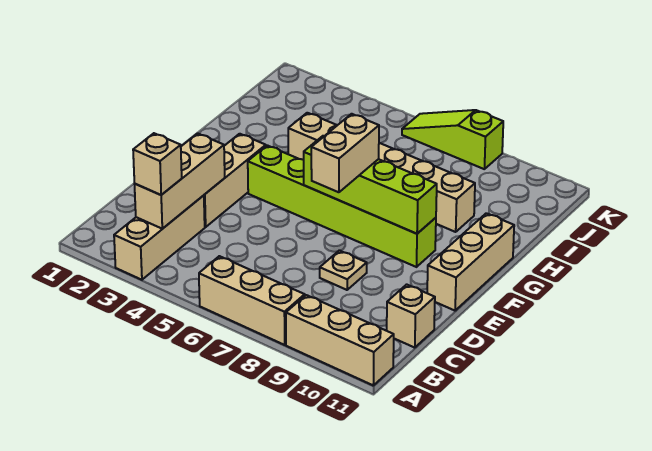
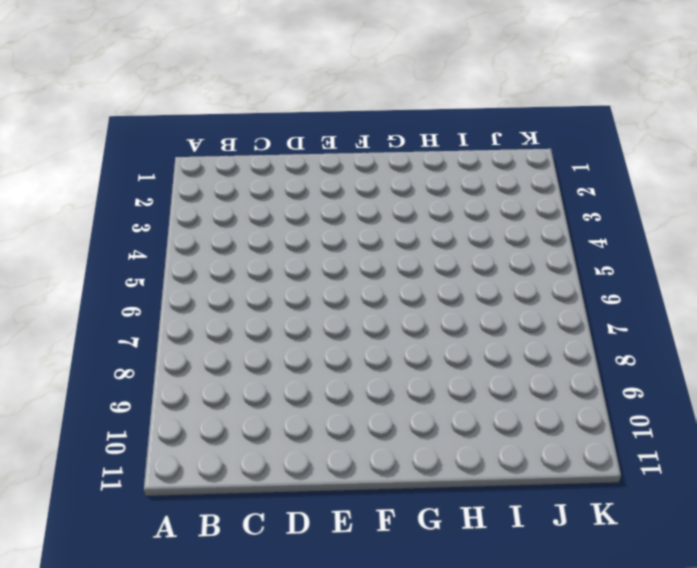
none -> tan 1x3 brick [114,195,205,280]
none -> tan 1x3 brick [199,256,305,345]
none -> tan 1x3 brick [286,295,394,385]

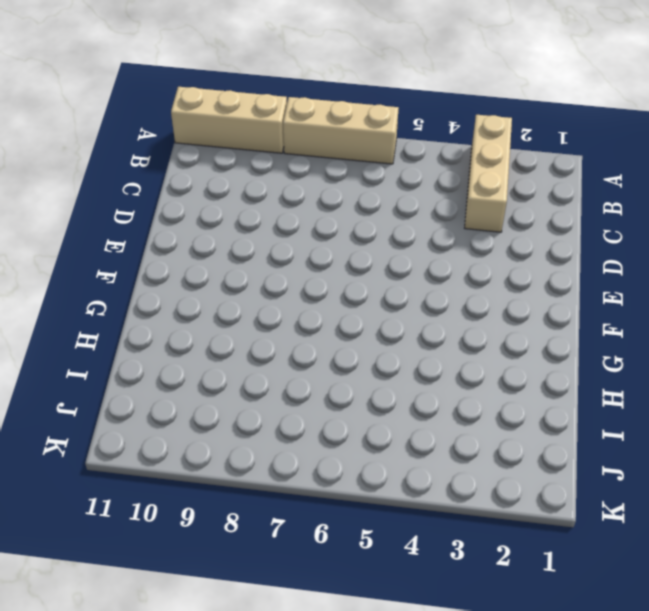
none -> tan 1x1 brick [387,284,435,348]
none -> tan 1x3 brick [204,134,266,227]
none -> tan 1x1 plate [320,250,367,290]

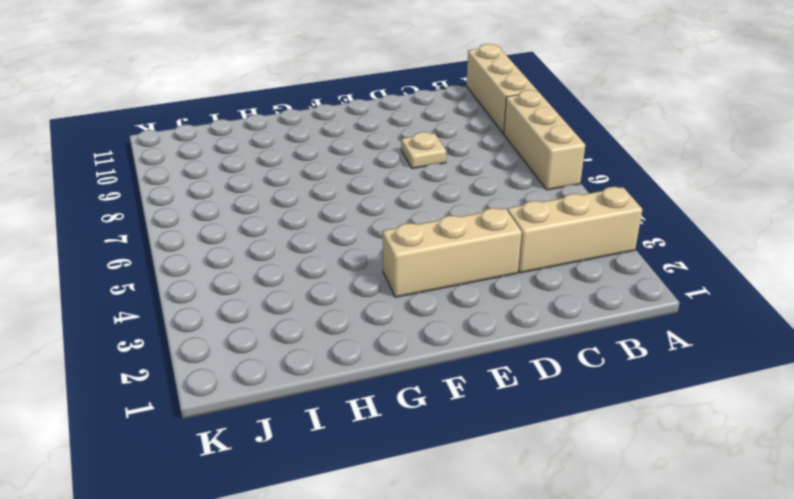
none -> tan 1x1 brick [387,284,435,348]
none -> tan 1x3 brick [427,213,514,311]
none -> lime 1x6 brick [248,145,436,267]

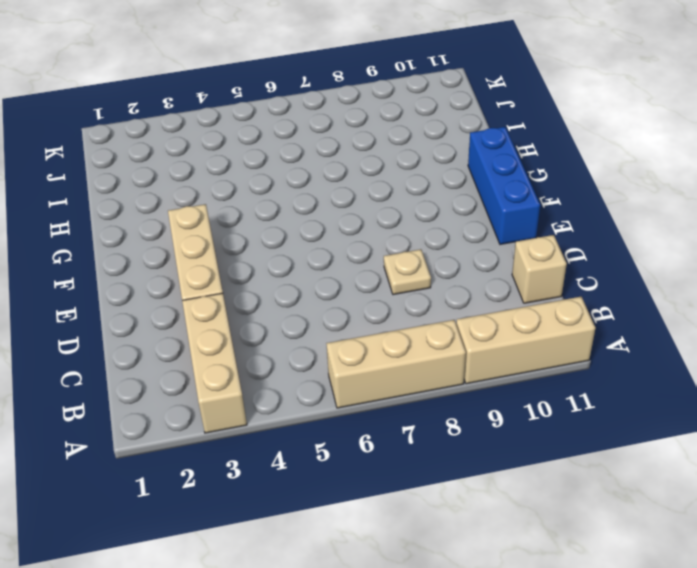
blue 1x3 brick [468,127,540,244] -> tan 1x3 brick [427,213,514,311]
none -> lime 1x6 brick [248,145,436,267]
none -> tan 1x6 brick [288,113,475,232]
none -> lime 1x3 slope [402,110,503,169]

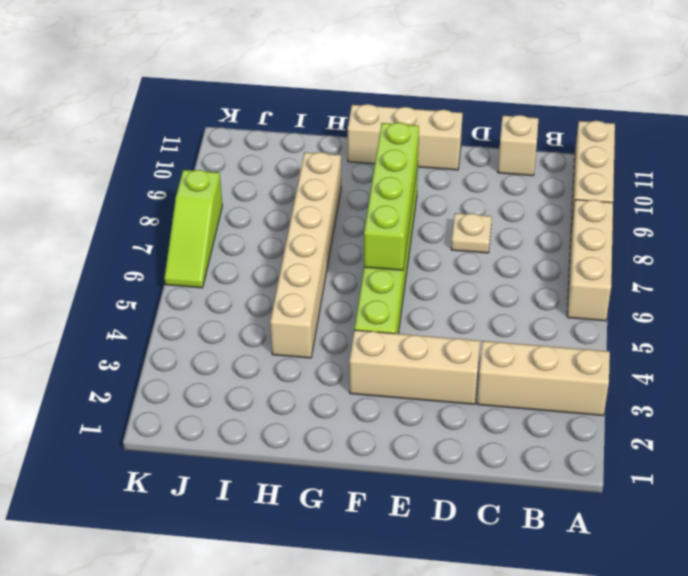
none -> tan 1x3 brick [135,133,225,229]
none -> tan 1x1 brick [133,133,182,195]
none -> tan 1x2 brick [311,114,379,192]

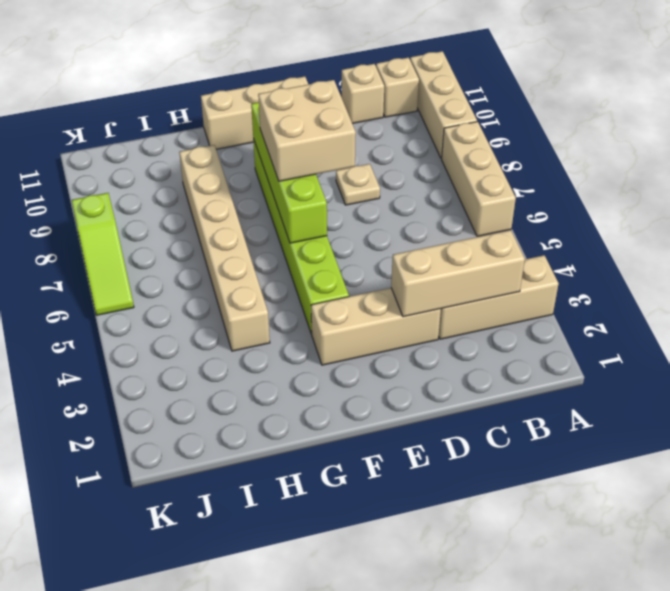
tan 1x1 brick [376,58,419,117] -> tan 1x1 brick moved to [133,133,182,195]
tan 2x2 brick [258,80,356,181] -> tan 1x2 brick [311,114,379,192]

